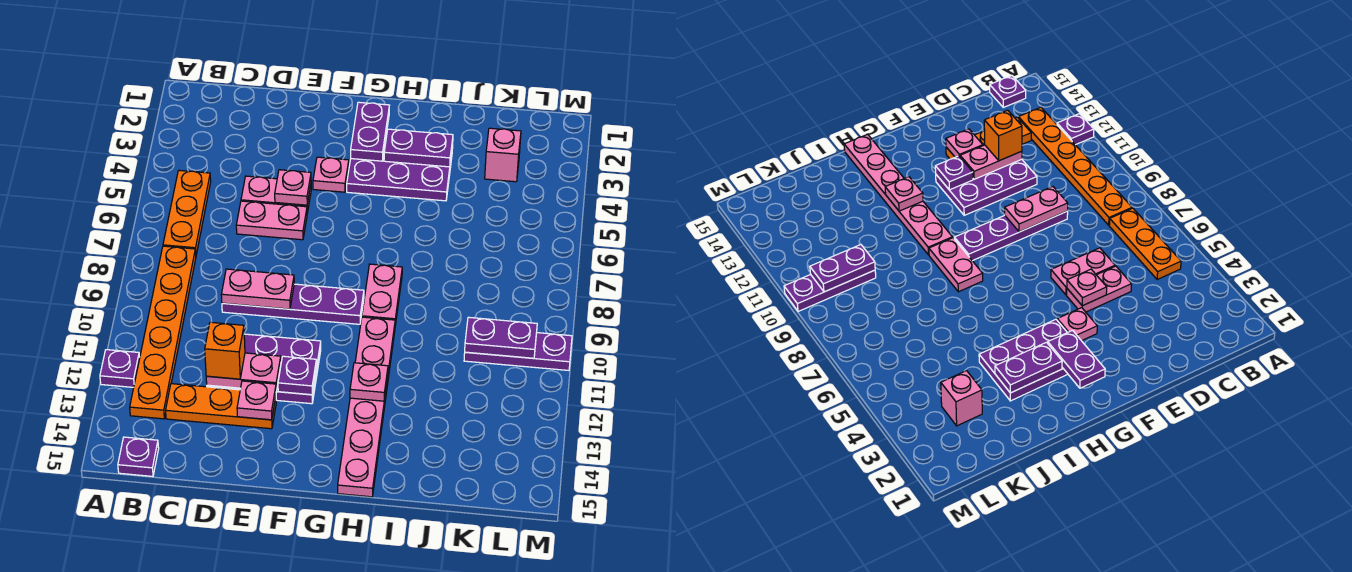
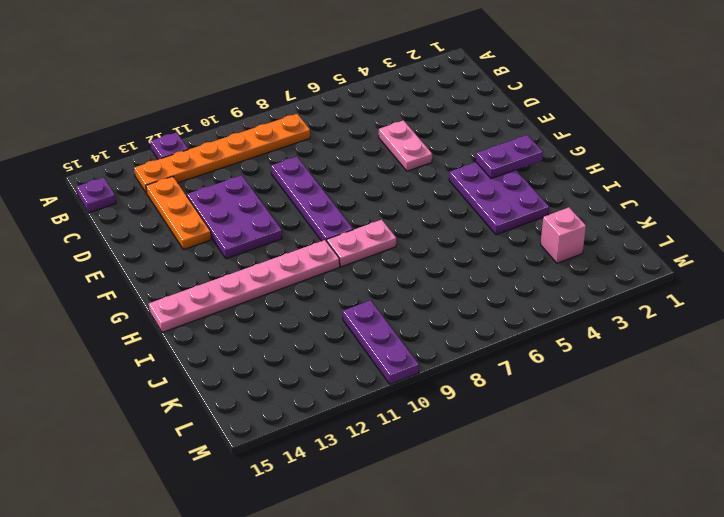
none -> orange 1x3 plate [163,170,211,255]
none -> pink 1x2 plate [236,201,307,240]
none -> pink 1x1 plate [313,157,349,192]

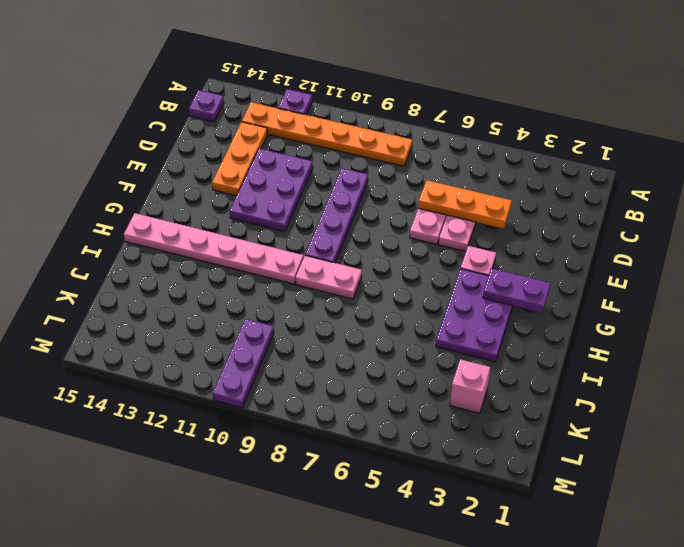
orange 1x3 plate [418,180,512,229] -> orange 1x3 plate moved to [163,170,211,255]
none -> pink 1x2 plate [221,269,294,309]
none -> pink 1x2 plate [206,353,281,391]
none -> pink 1x1 plate [275,170,311,205]

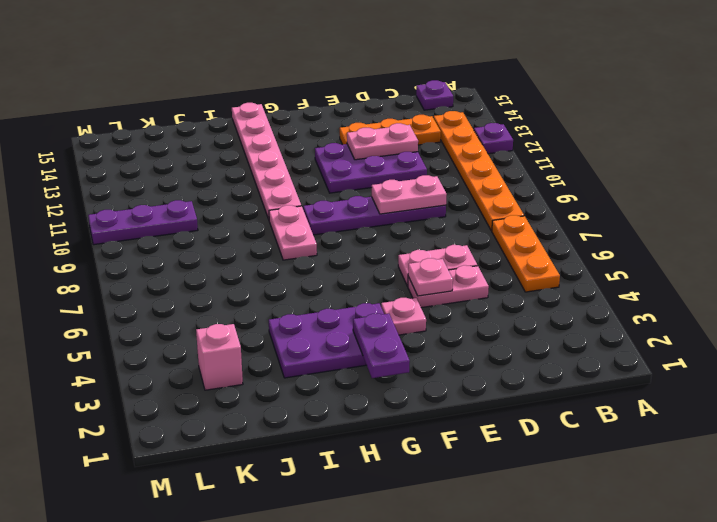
none -> pink 1x1 plate [237,381,276,420]
none -> purple 1x1 plate [278,356,316,395]
none -> purple 1x2 plate [384,129,453,167]

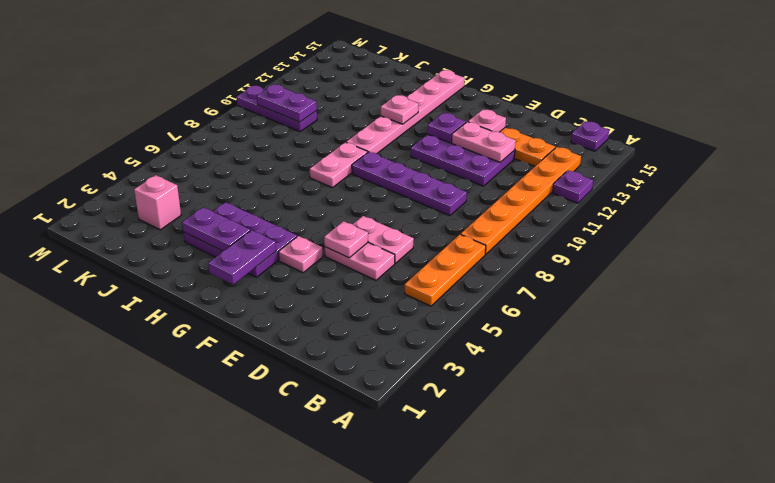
none -> pink 1x2 plate [221,269,294,309]
none -> orange 1x1 brick [205,322,245,379]

